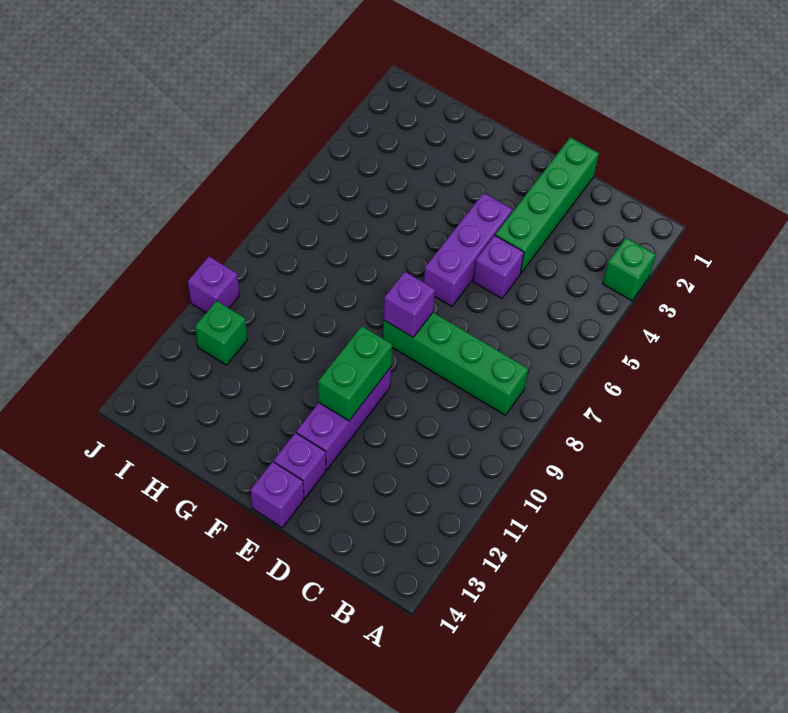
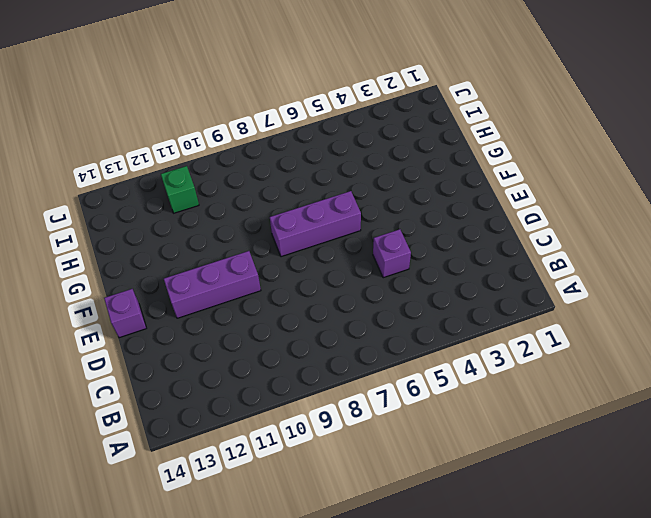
purple 1x3 brick [270,191,361,257] -> purple 1x3 brick moved to [424,193,512,306]
none -> green 1x1 brick [603,238,656,301]
none -> green 1x4 brick [383,313,528,415]
none -> green 1x4 brick [495,137,599,273]

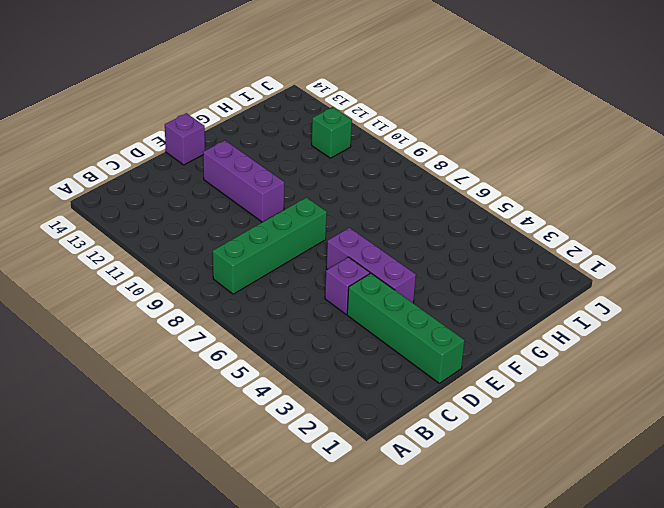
none -> green 1x1 brick [603,238,656,301]
none -> purple 1x1 brick [274,433,326,498]
none -> purple 1x1 brick [188,257,240,313]

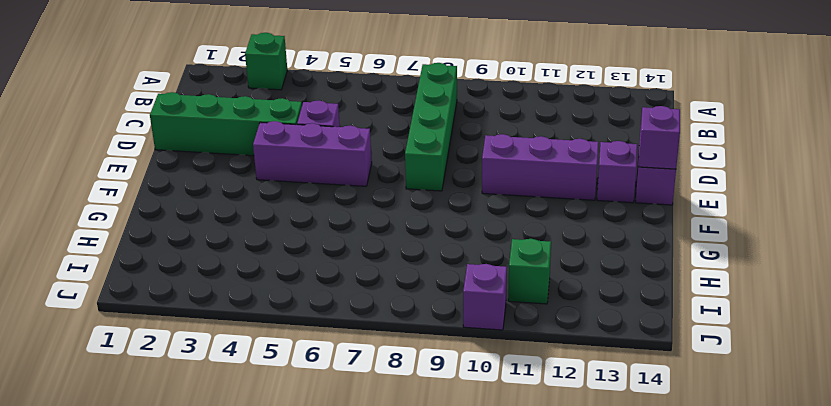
purple 1x1 brick [639,106,680,169] -> purple 1x1 brick moved to [384,272,435,337]
none -> green 1x2 brick [318,326,392,421]

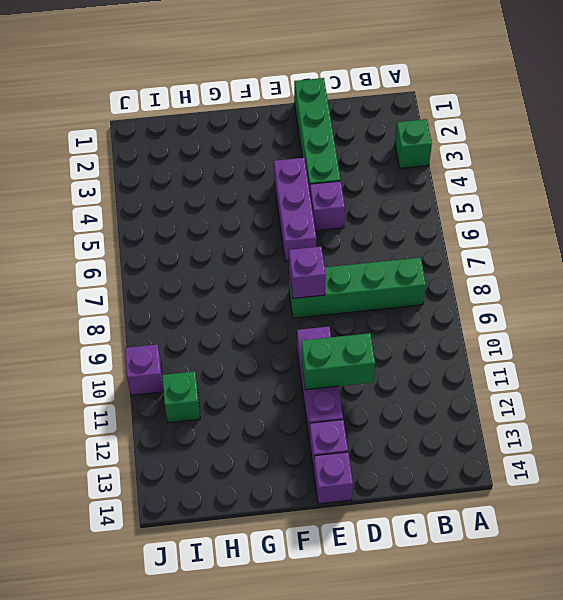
green 1x2 brick [301,333,375,390] -> green 1x2 brick turned to [318,326,392,421]

